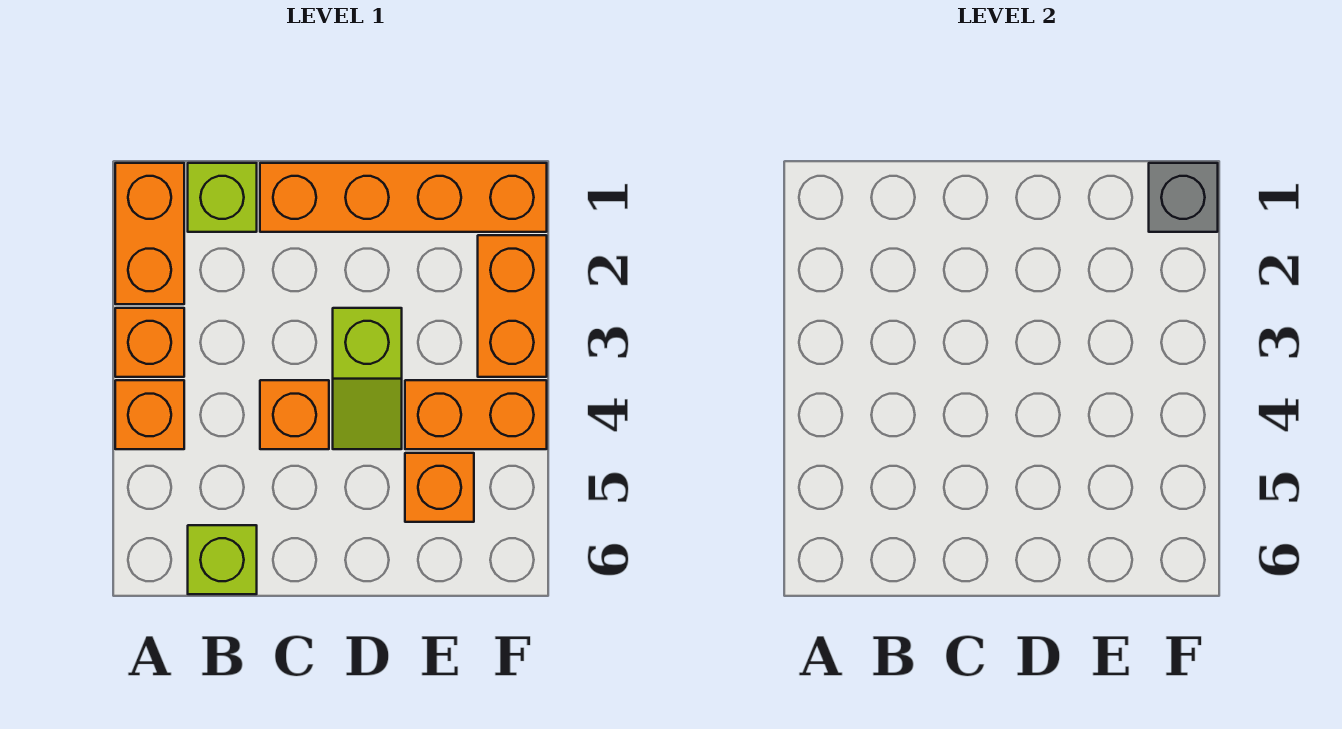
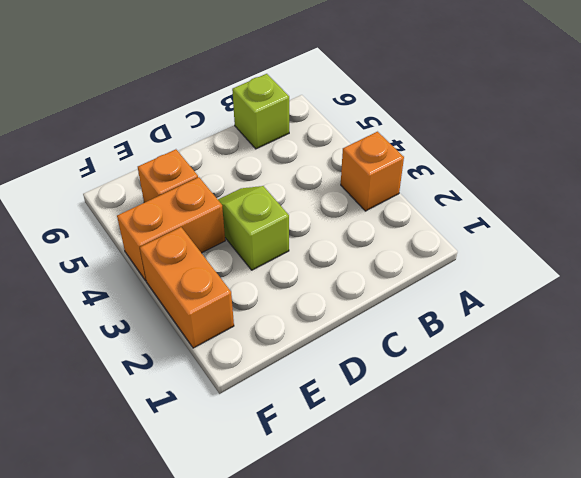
none -> orange 1x2 brick [115,163,184,304]
none -> orange 1x1 brick [115,380,184,449]
none -> lime 1x1 brick [188,163,257,232]

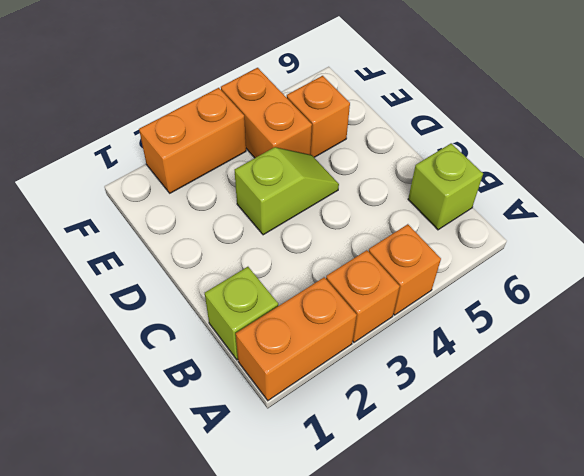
none -> orange 1x4 brick [260,163,547,232]
none -> orange 1x1 brick [260,380,329,449]
none -> grey 1x1 brick [1149,163,1218,232]

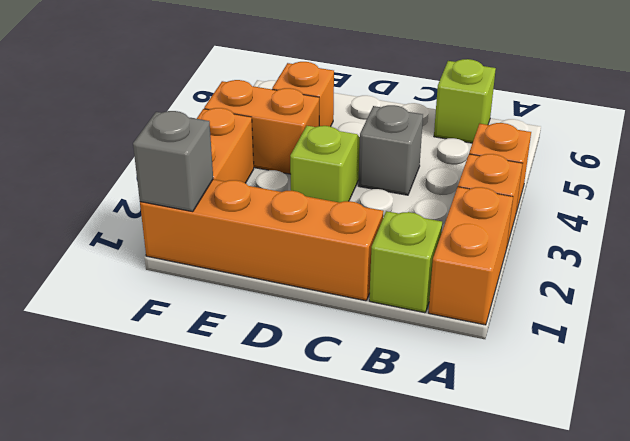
grey 1x1 brick [358,105,423,195] -> orange 1x1 brick [260,380,329,449]

